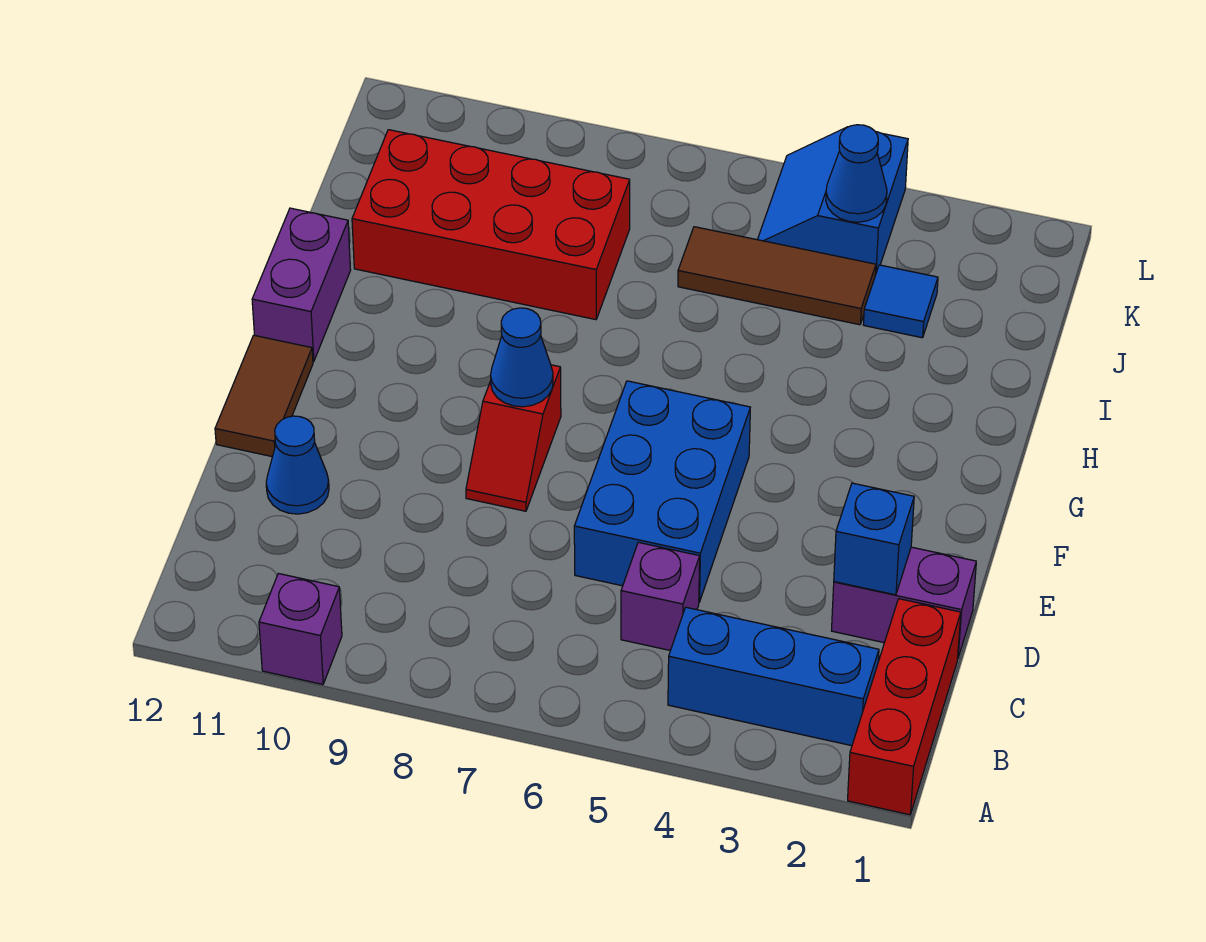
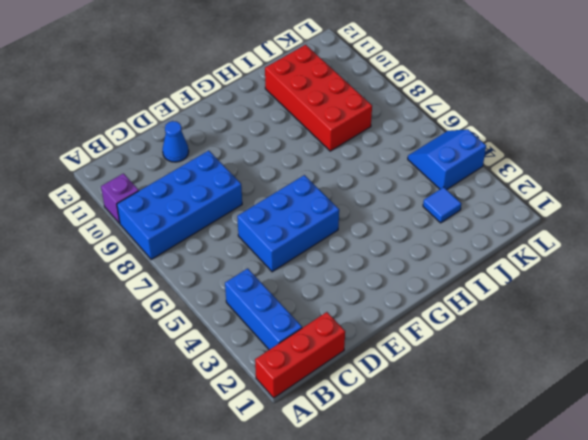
blue 2x4 brick [117,151,242,259] -> none
none -> purple 1x1 brick [621,542,700,651]
none -> purple 1x2 brick [832,547,976,657]
none -> red 1x2 slope [466,365,561,511]

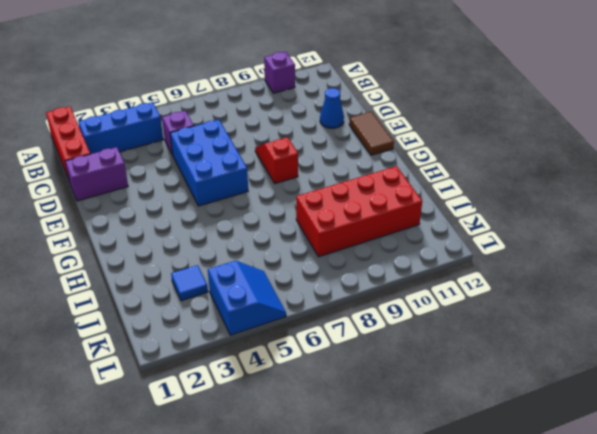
none -> purple 1x2 brick [252,208,351,362]
none -> brown 1x3 tile [678,227,876,325]
none -> blue 1x1 brick [834,483,914,595]

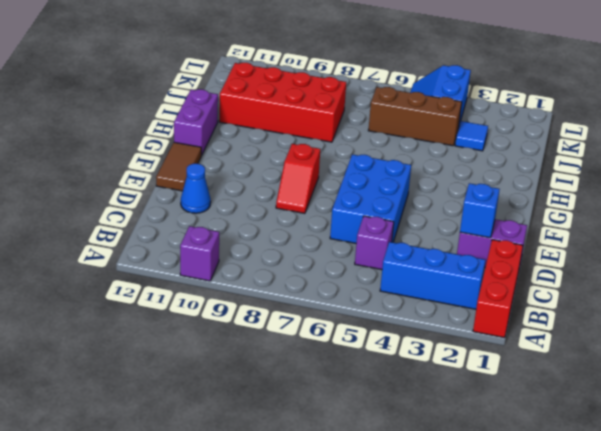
brown 1x3 brick [368,87,462,146] -> brown 1x3 tile [678,227,876,325]
none -> blue 1x1 cone [491,308,553,407]
none -> blue 1x1 cone [826,125,887,222]

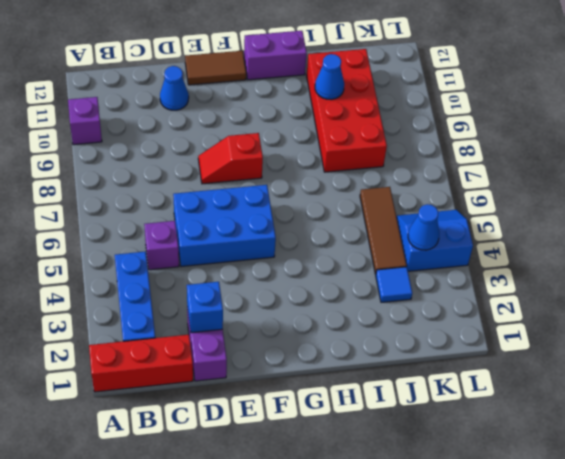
blue 1x1 cone [315,54,344,100] -> blue 1x1 cone moved to [491,308,553,407]

